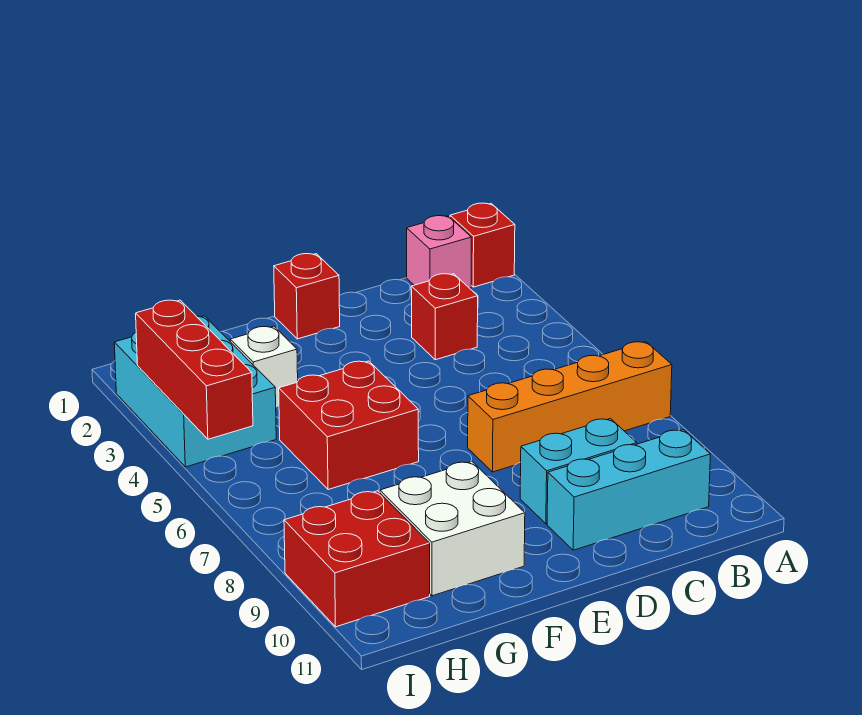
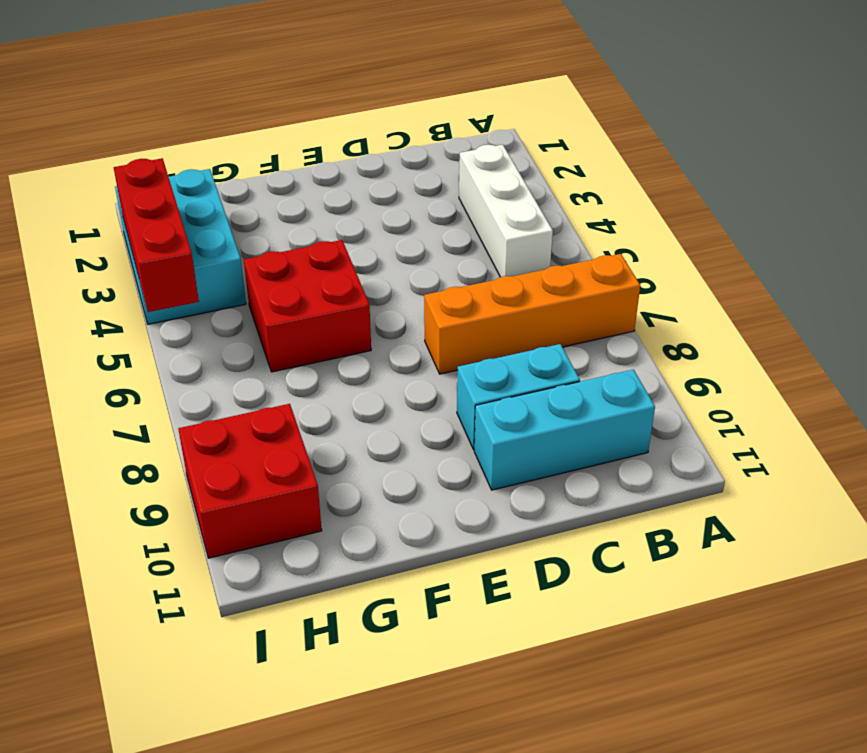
white 1x3 brick [459,145,553,277] -> none
none -> red 1x1 brick [450,203,515,287]
none -> pink 1x1 brick [407,216,471,288]
none -> red 1x1 brick [411,274,478,360]

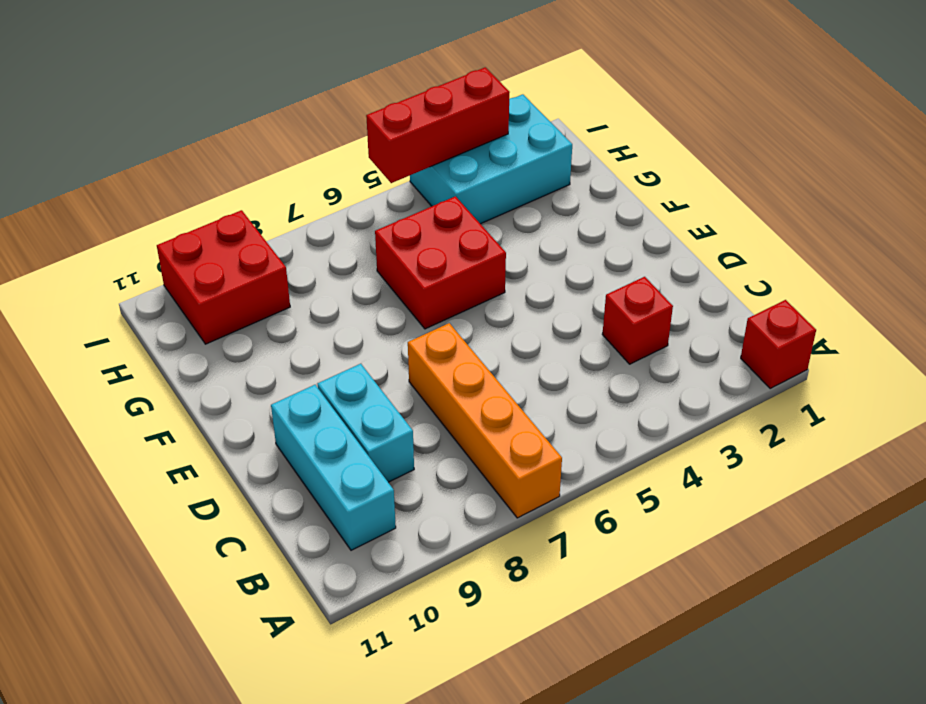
none -> pink 1x1 brick [407,216,471,288]
none -> red 1x1 brick [274,254,340,339]
none -> white 2x2 brick [380,462,525,596]

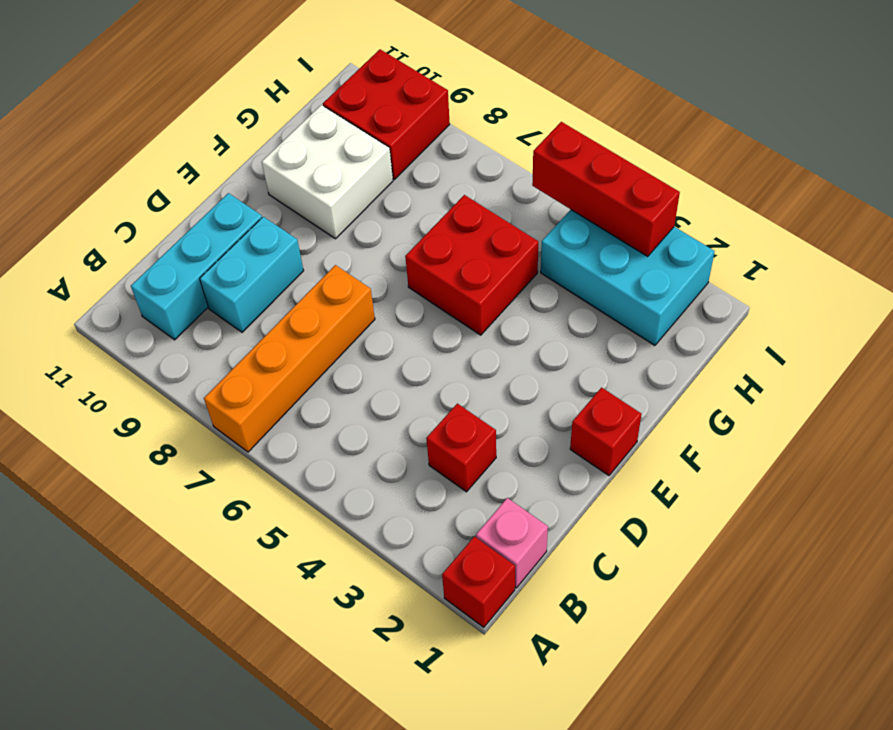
none -> white 1x1 brick [230,326,298,407]

